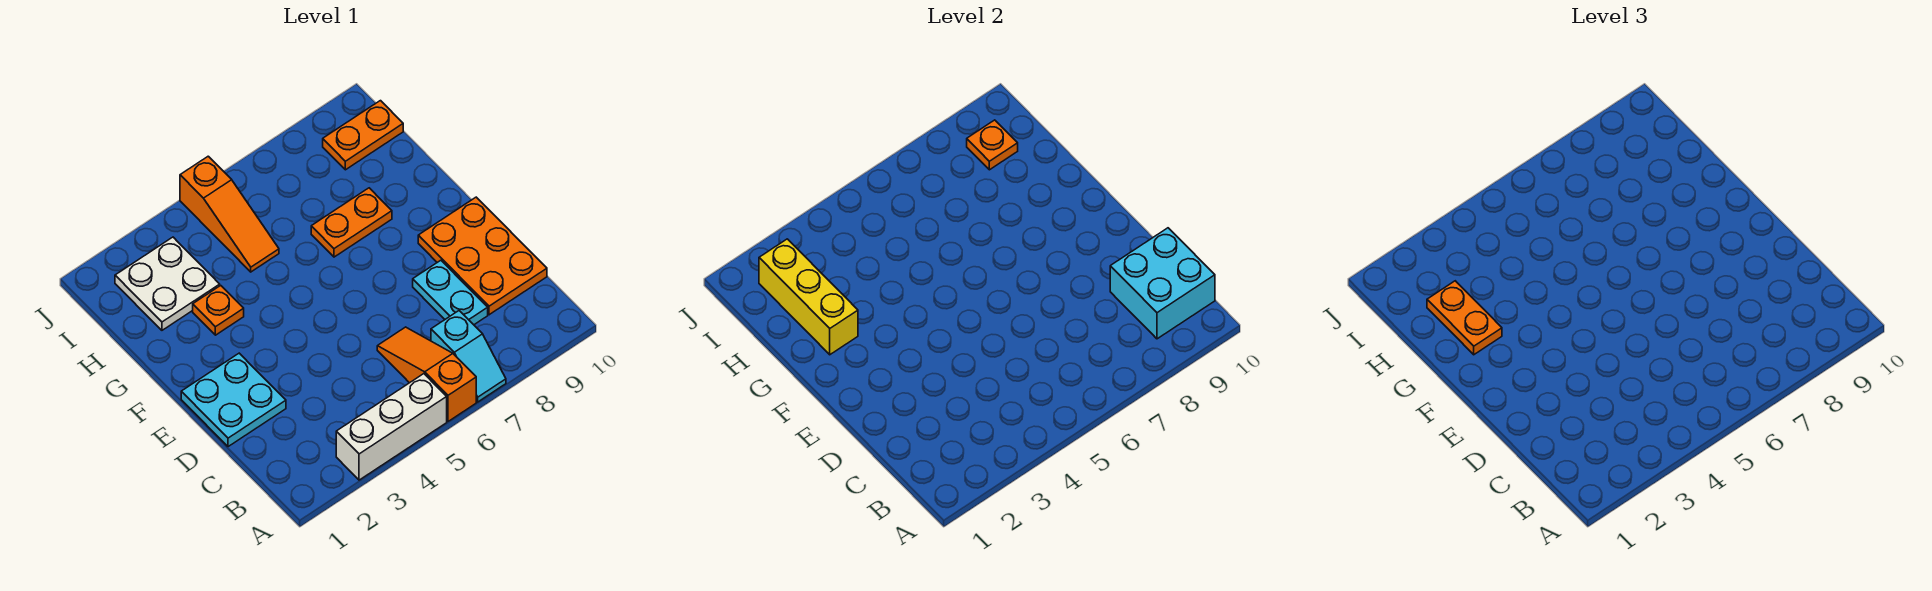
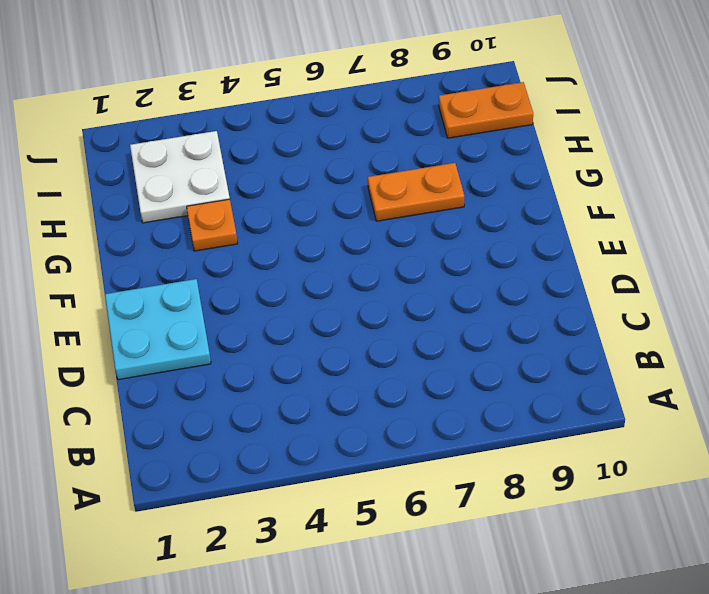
none -> white 1x3 brick [336,374,447,480]
none -> orange 1x3 slope [377,327,476,421]
none -> cyan 1x2 slope [431,311,506,402]

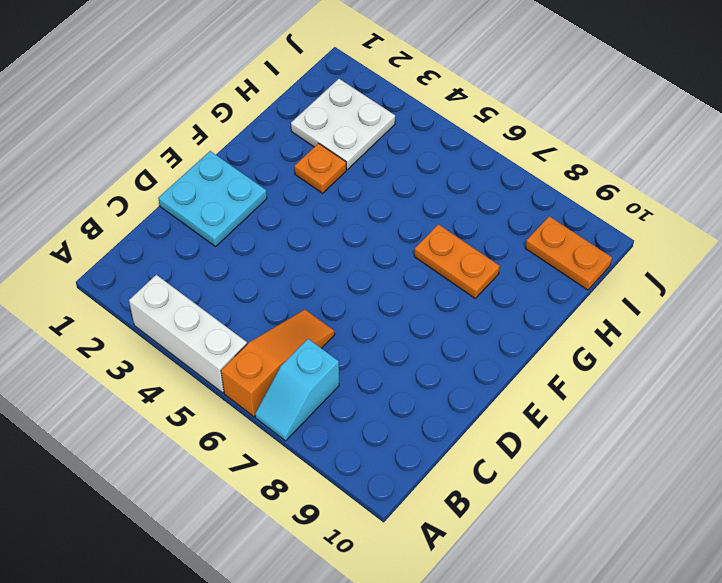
none -> cyan 1x2 plate [413,260,488,325]
none -> orange 2x3 plate [418,197,547,315]
none -> orange 1x3 slope [180,156,279,272]

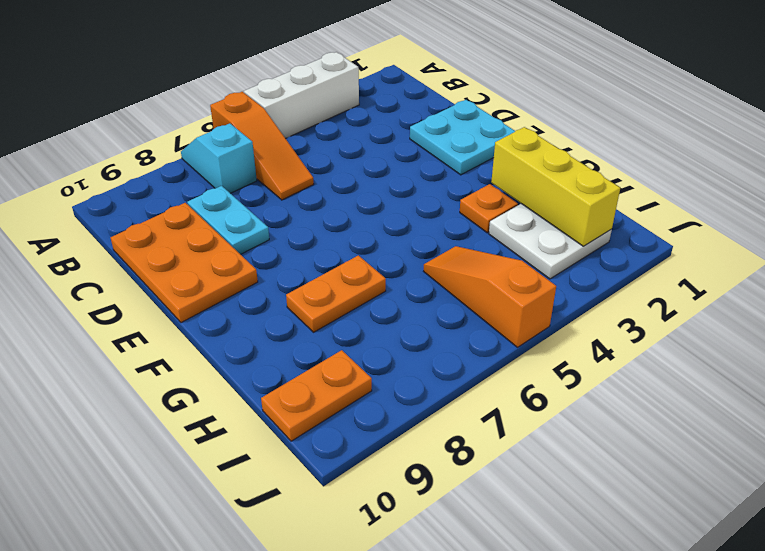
none -> cyan 2x2 brick [1110,228,1215,339]
none -> orange 1x1 plate [967,120,1018,170]
none -> orange 1x2 plate [1427,281,1502,355]

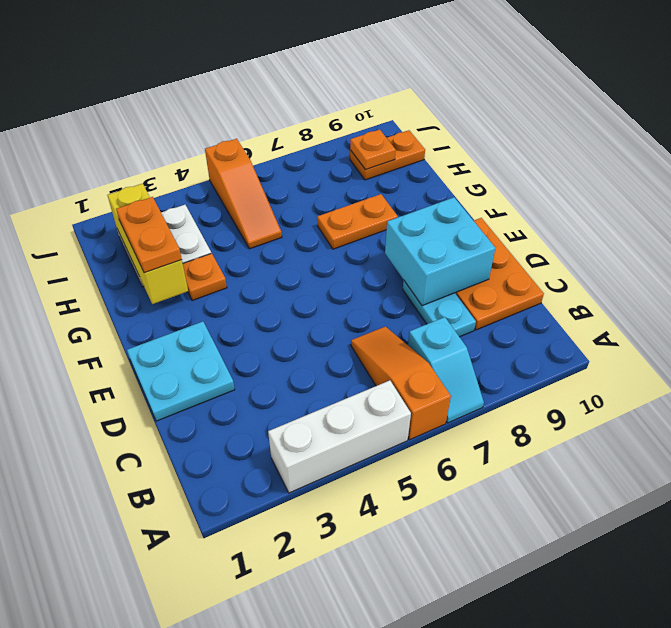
cyan 2x2 brick [385,197,495,306] -> cyan 2x2 brick moved to [1110,228,1215,339]

